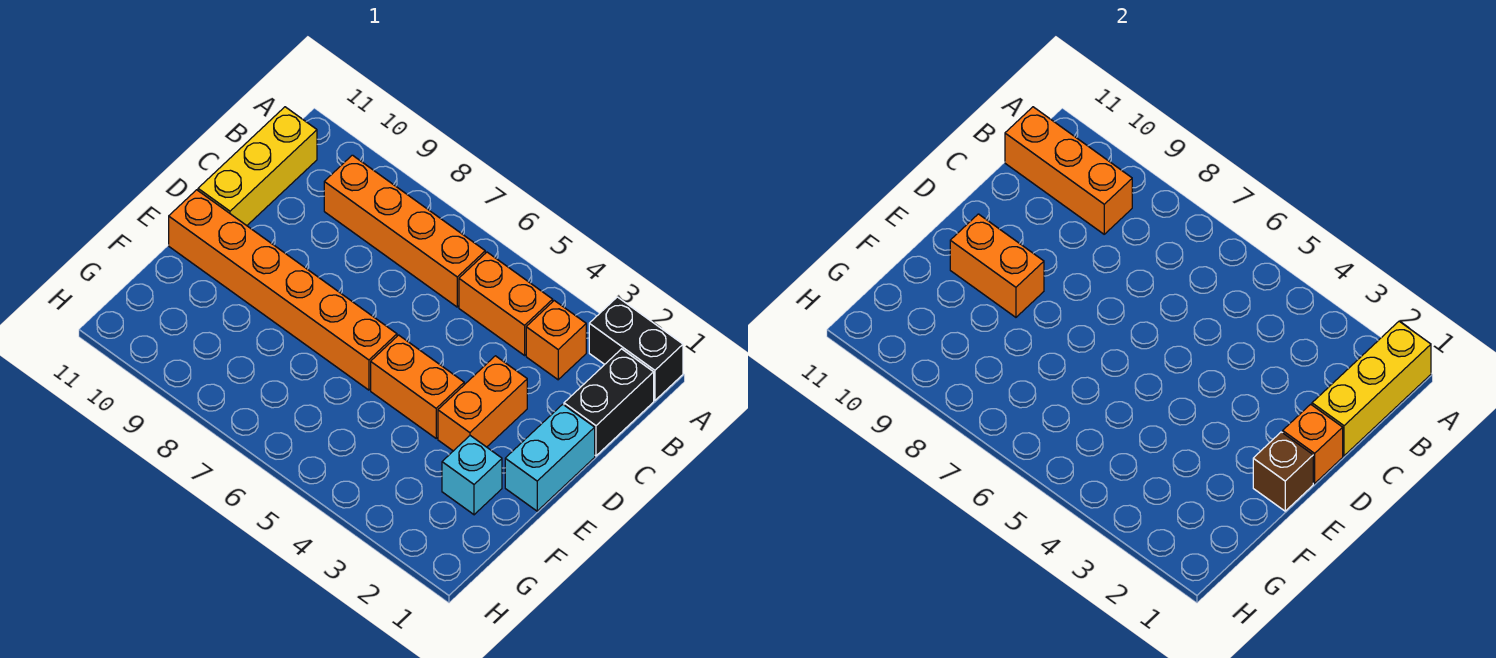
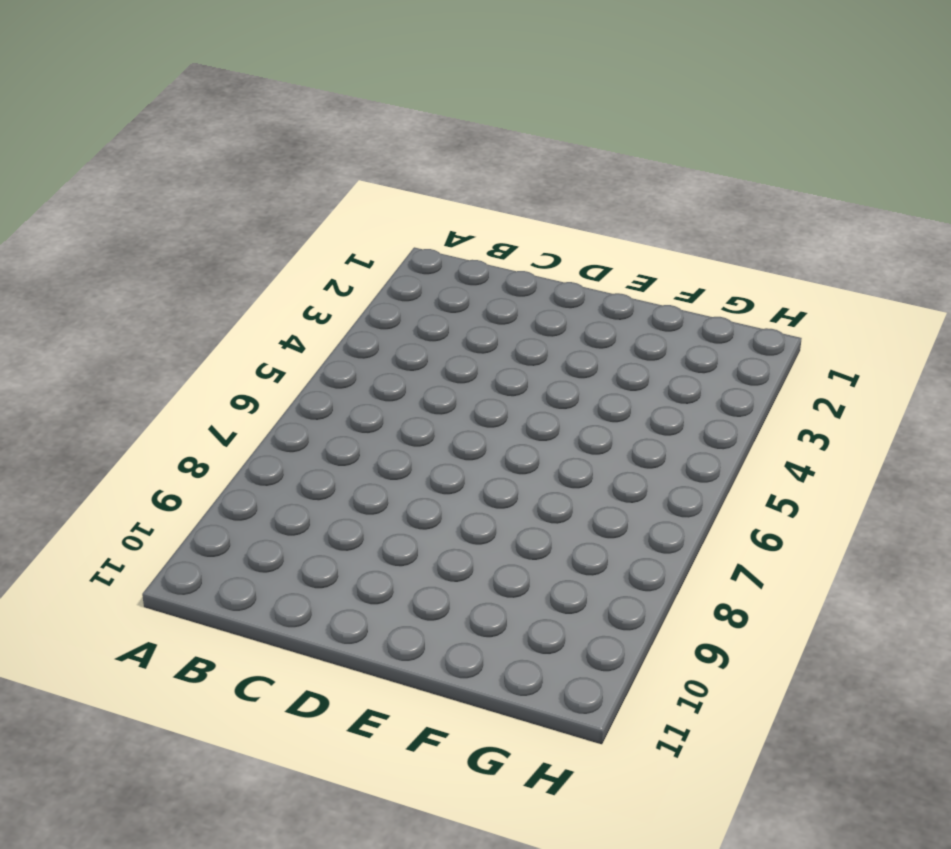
none -> black 1x2 brick [589,297,683,400]
none -> black 1x2 brick [564,349,654,456]
none -> orange 1x1 brick [526,301,586,380]

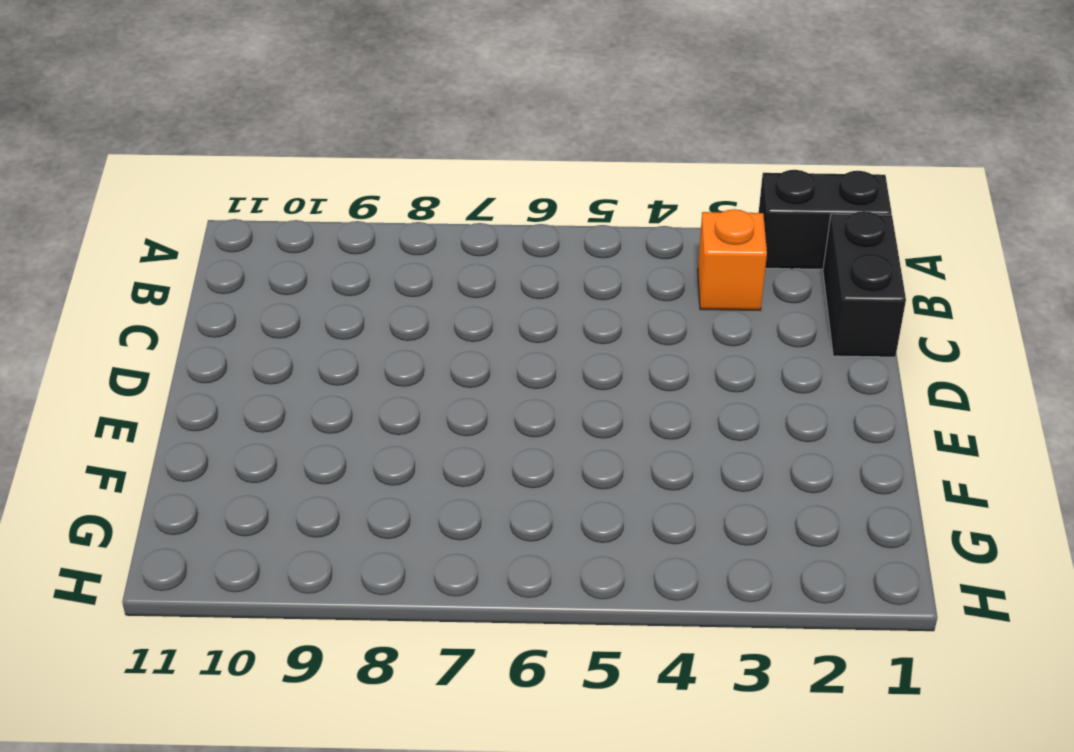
none -> orange 1x2 brick [459,252,553,355]
none -> orange 1x4 brick [324,155,485,307]
none -> yellow 1x3 brick [198,107,317,226]

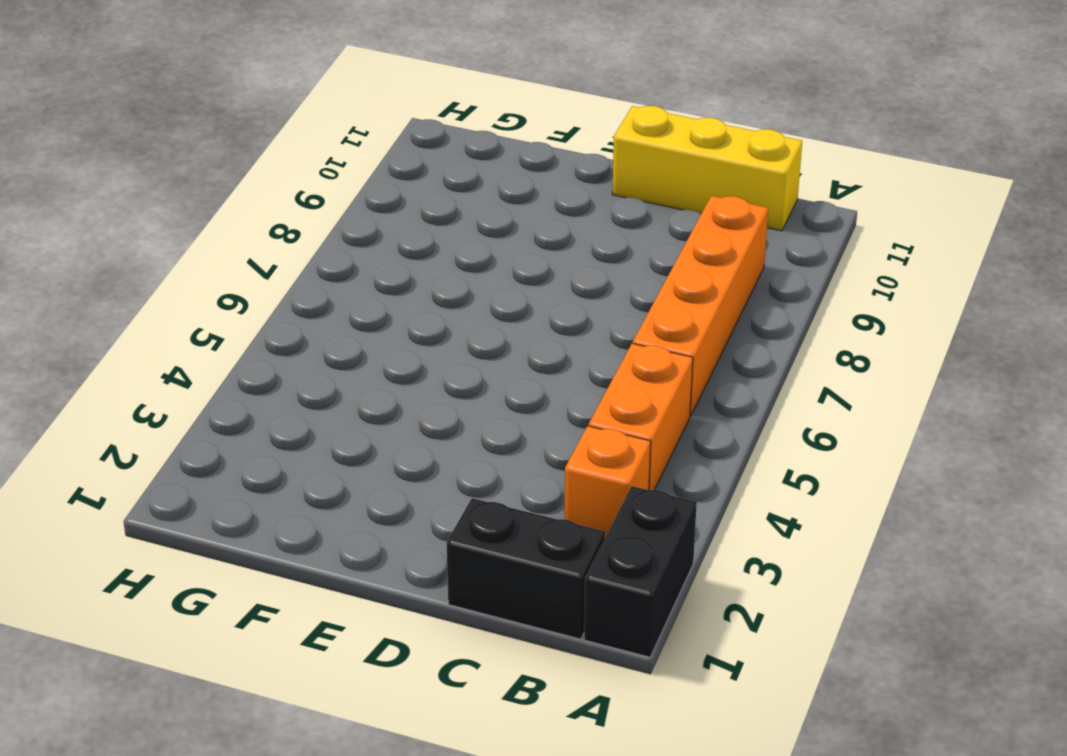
none -> cyan 1x2 brick [505,404,595,511]
none -> orange 1x2 brick [438,356,527,451]
none -> orange 1x2 brick [371,335,464,438]

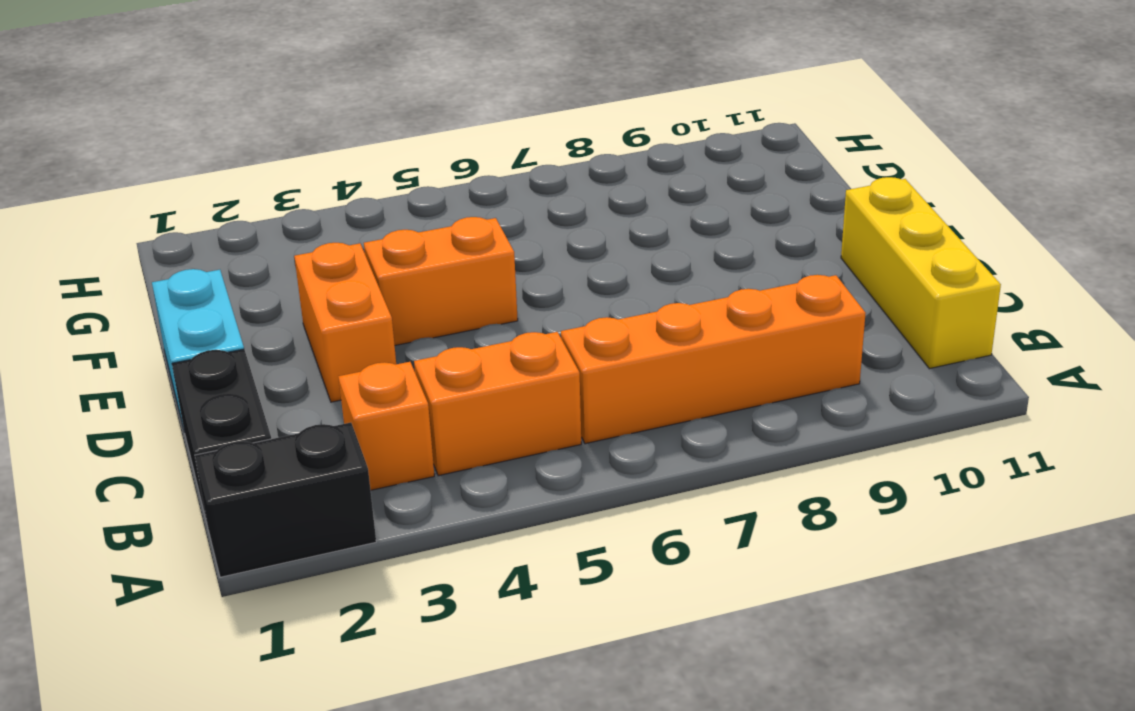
none -> orange 1x6 brick [169,190,397,390]
none -> cyan 1x1 brick [442,436,502,515]
none -> yellow 1x3 brick [1312,321,1431,456]

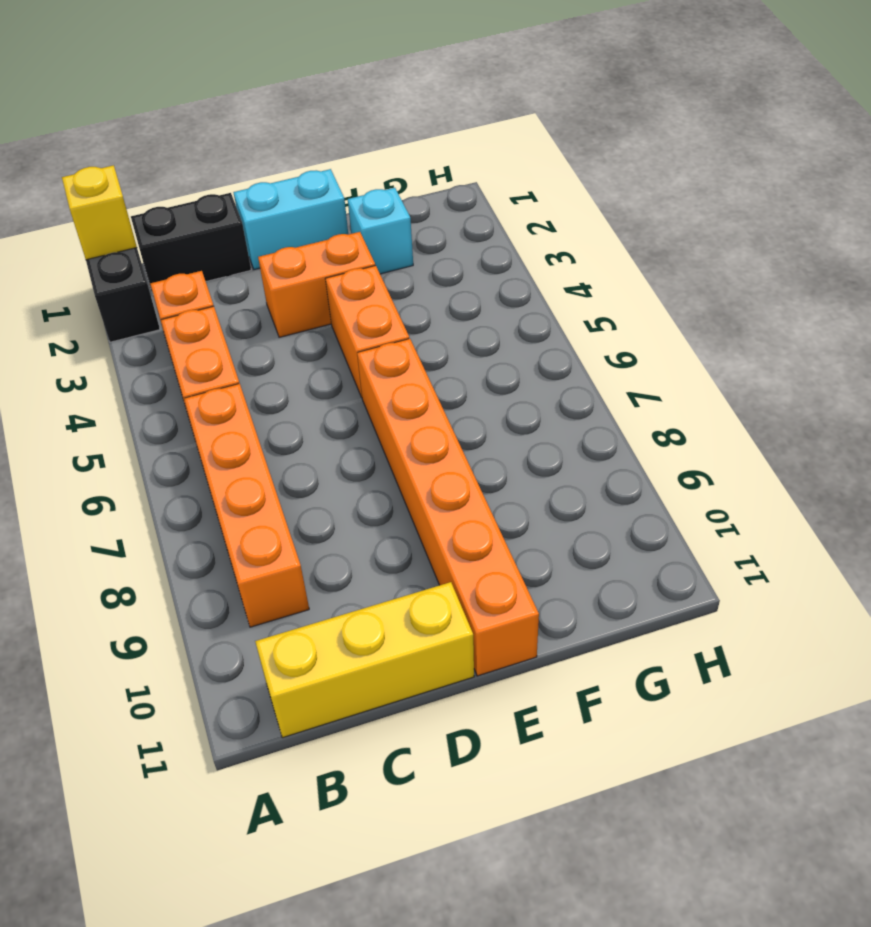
yellow 1x1 brick [62,165,137,260] -> yellow 1x3 brick [1312,321,1431,456]
none -> orange 1x3 brick [1005,107,1132,234]
none -> orange 1x1 brick [1283,404,1343,483]
none -> brown 1x1 brick [1253,432,1313,511]

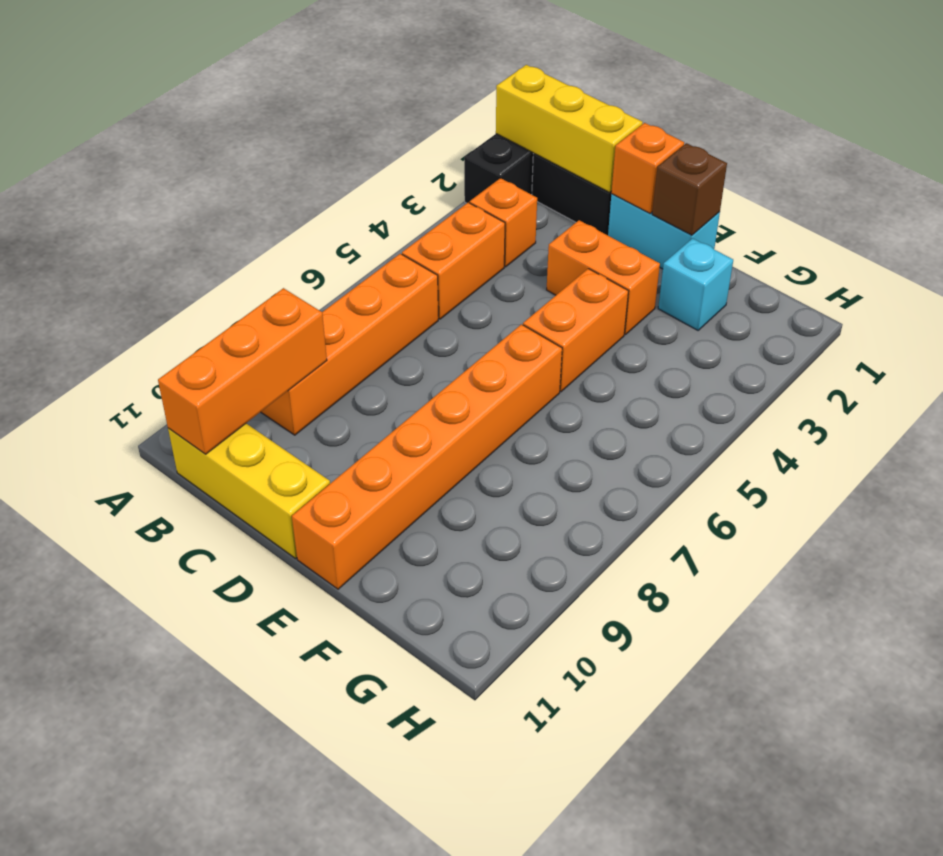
none -> orange 1x2 brick [950,214,1044,317]

